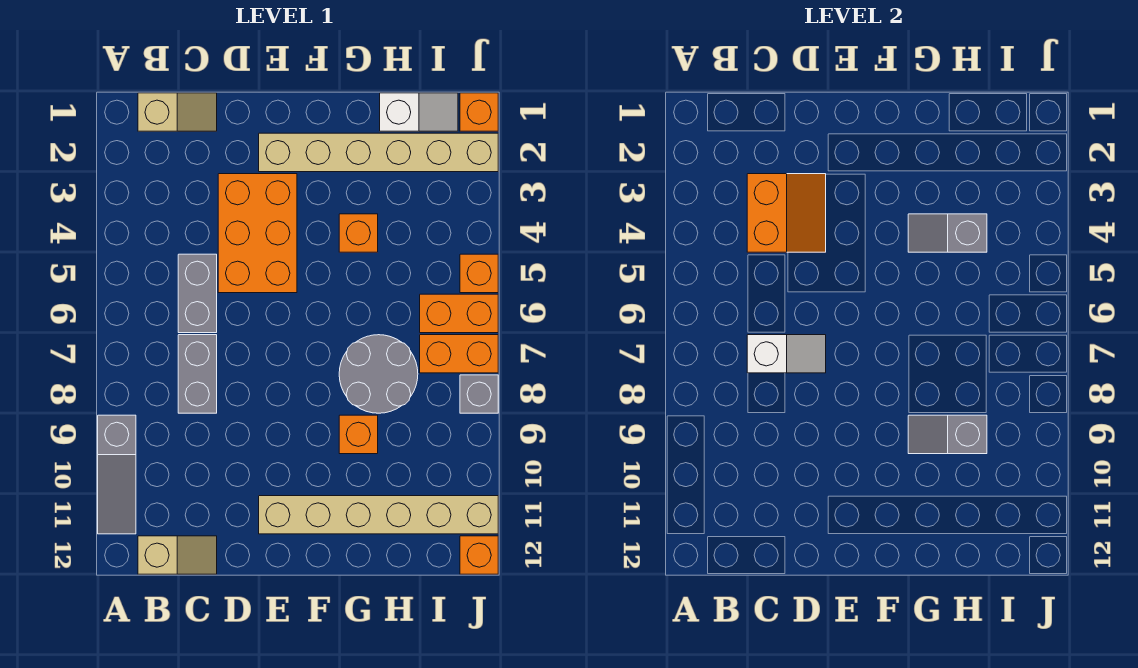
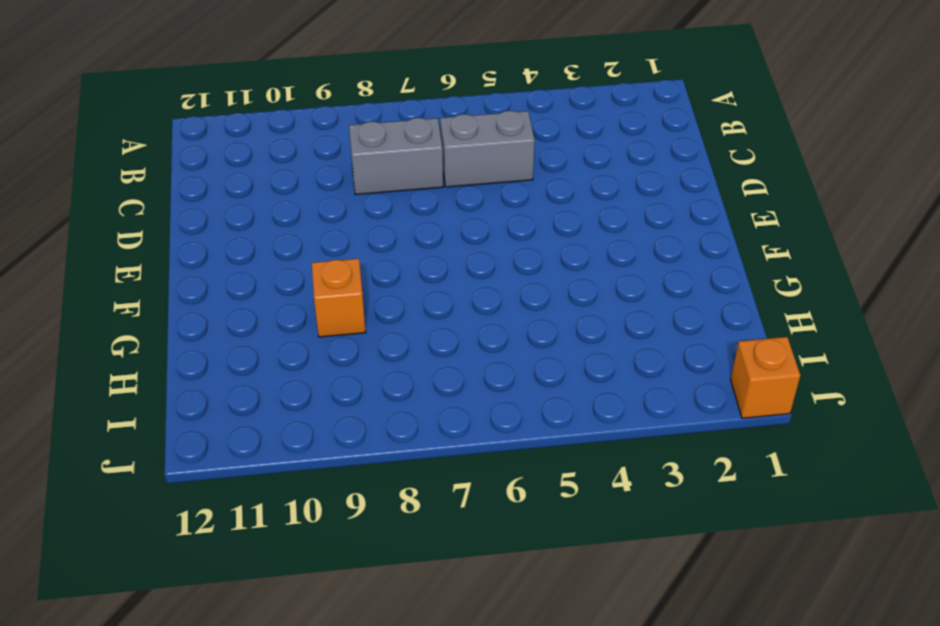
none -> grey 1x3 slope [98,415,136,534]
none -> tan 1x2 slope [138,93,217,131]
none -> tan 1x2 slope [138,536,217,574]

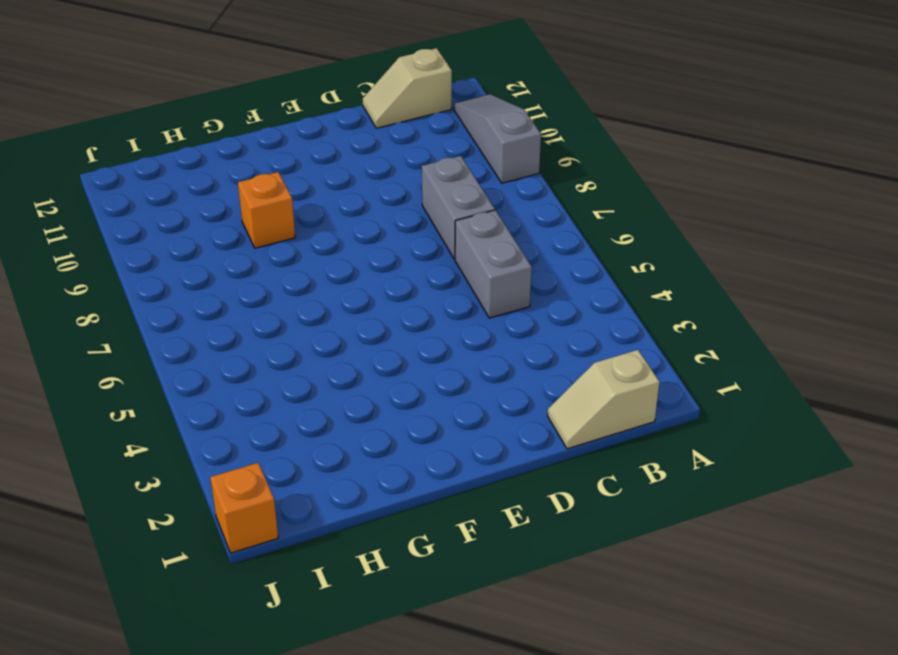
none -> orange 2x3 brick [218,174,297,293]
none -> tan 1x6 brick [259,133,498,172]
none -> tan 1x6 brick [259,496,498,534]

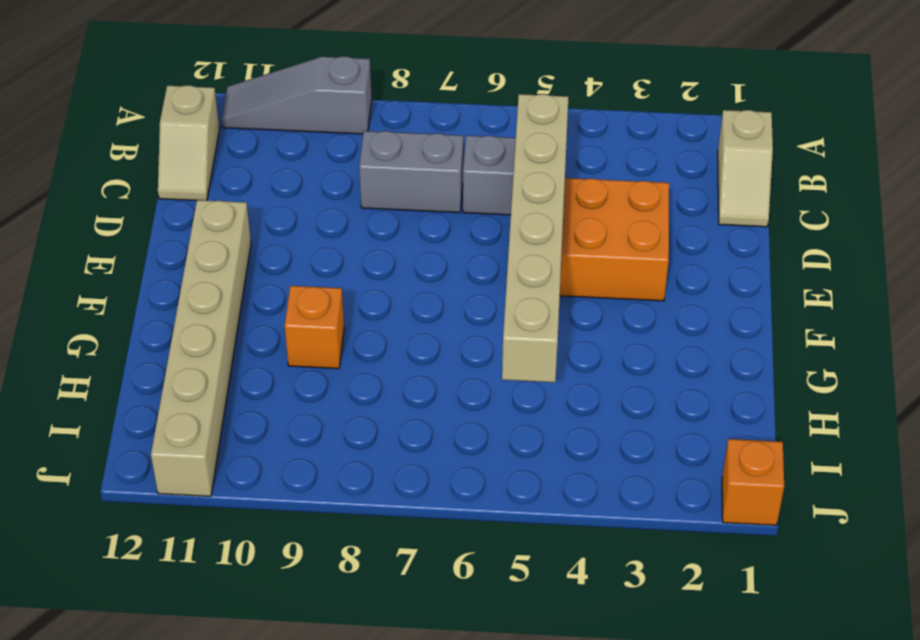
tan 1x6 brick [502,94,568,382] -> tan 1x6 brick moved to [259,133,498,172]
none -> orange 1x1 brick [339,214,378,252]
none -> grey 2x2 round brick [339,335,418,413]
none -> white 1x2 slope [380,93,458,131]

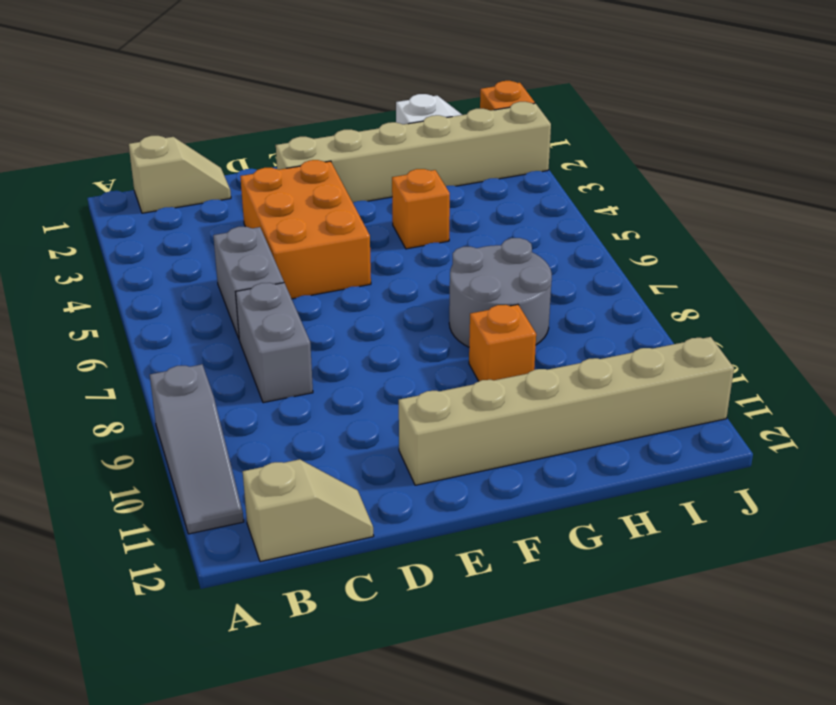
none -> orange 1x2 brick [420,294,498,333]
none -> orange 1x2 brick [420,335,498,373]
none -> orange 1x1 brick [460,254,498,293]

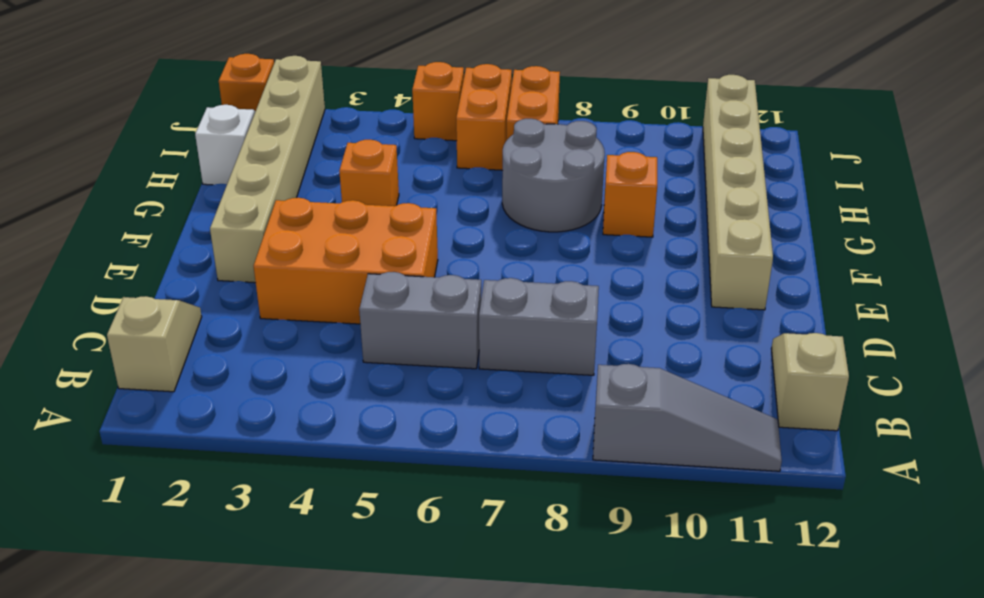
none -> grey 1x1 brick [460,375,498,413]
none -> orange 1x1 brick [460,536,498,574]
none -> orange 2x2 slope [747,174,826,252]

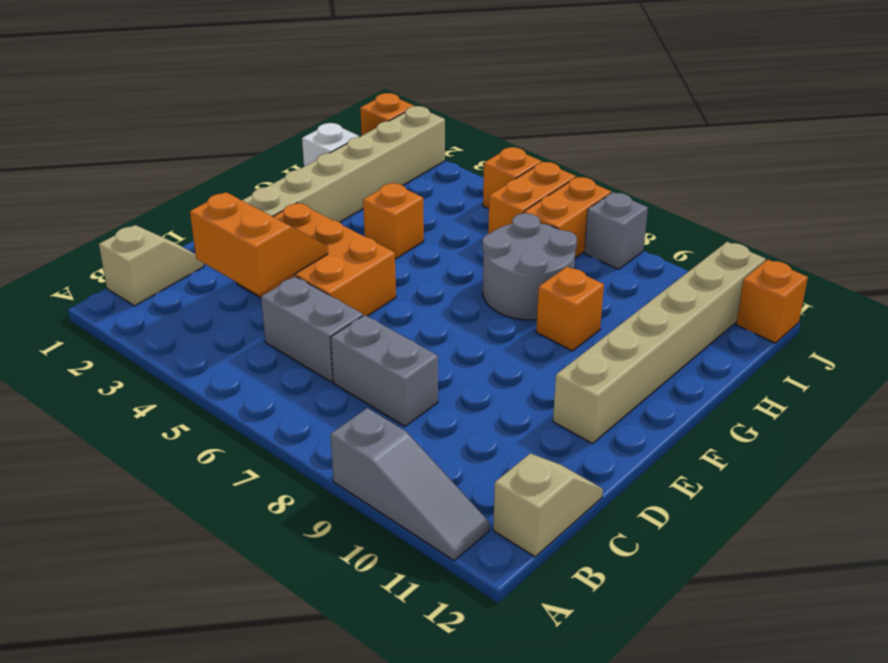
none -> white 1x2 slope [747,335,826,373]
none -> grey 1x2 slope [908,214,987,252]
none -> grey 1x2 slope [908,415,987,454]

